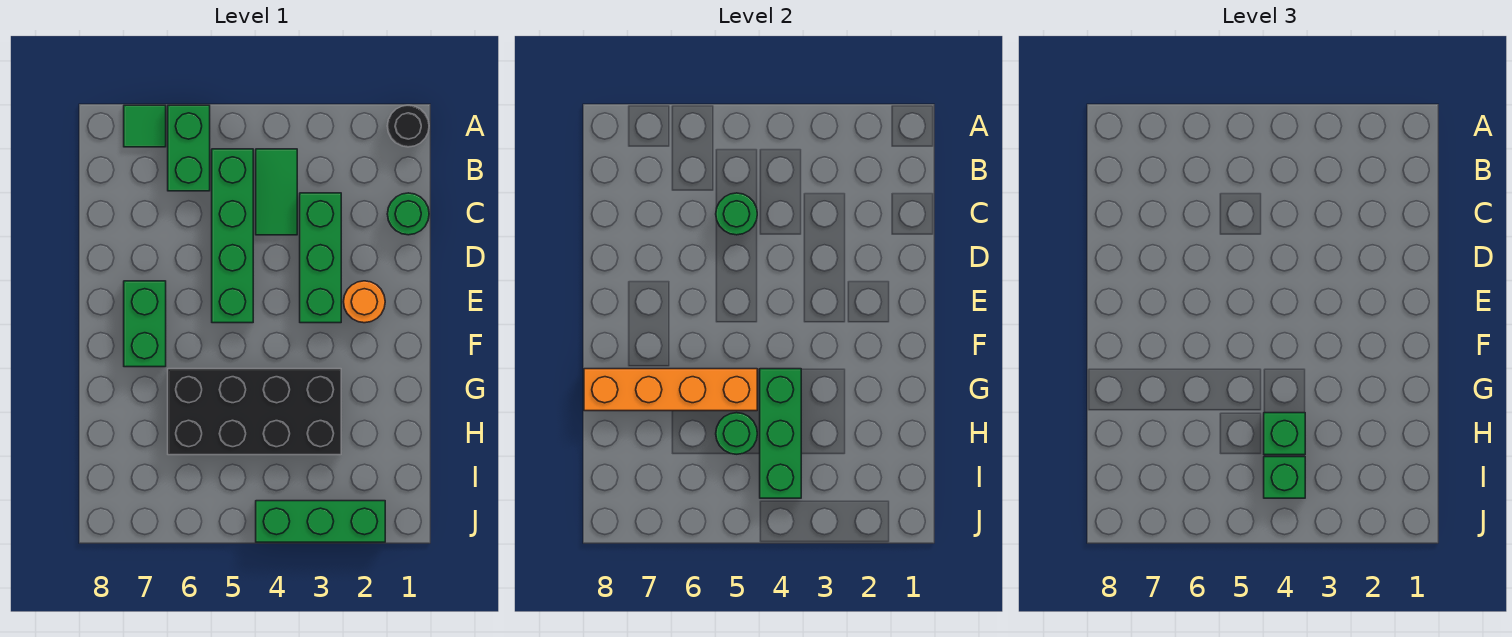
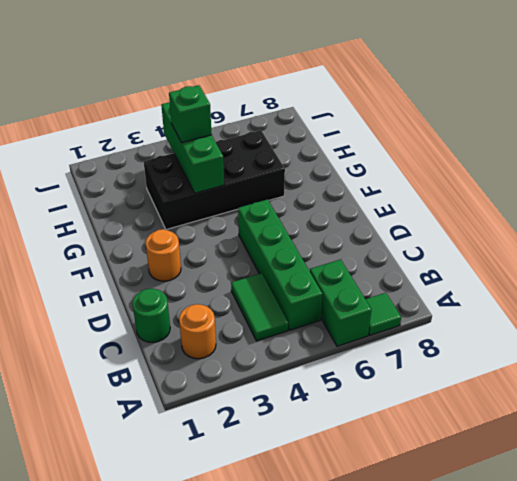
orange 1x1 round brick [179,304,216,359] -> none
none -> black 1x1 round brick [387,105,429,147]
none -> green 1x3 brick [300,193,341,323]
none -> green 1x2 brick [124,281,166,367]

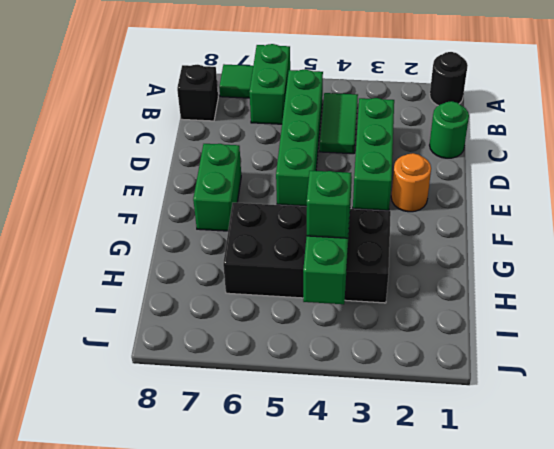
black 1x1 brick [177,65,218,121] -> none
none -> green 1x3 brick [256,501,385,542]
none -> green 1x1 round brick [716,193,757,235]
none -> orange 1x4 brick [584,369,757,411]

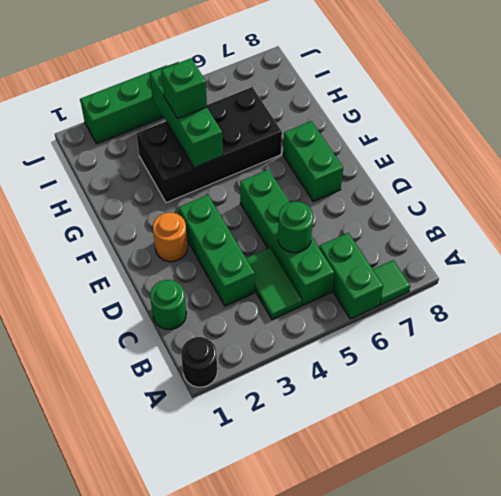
none -> orange 1x4 brick [584,369,757,411]
none -> green 1x1 round brick [716,413,757,454]
none -> green 1x1 brick [1264,457,1305,498]

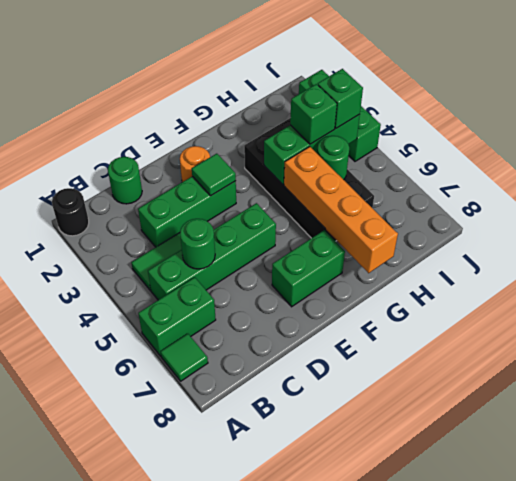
green 1x1 tile [192,154,236,196] -> none

